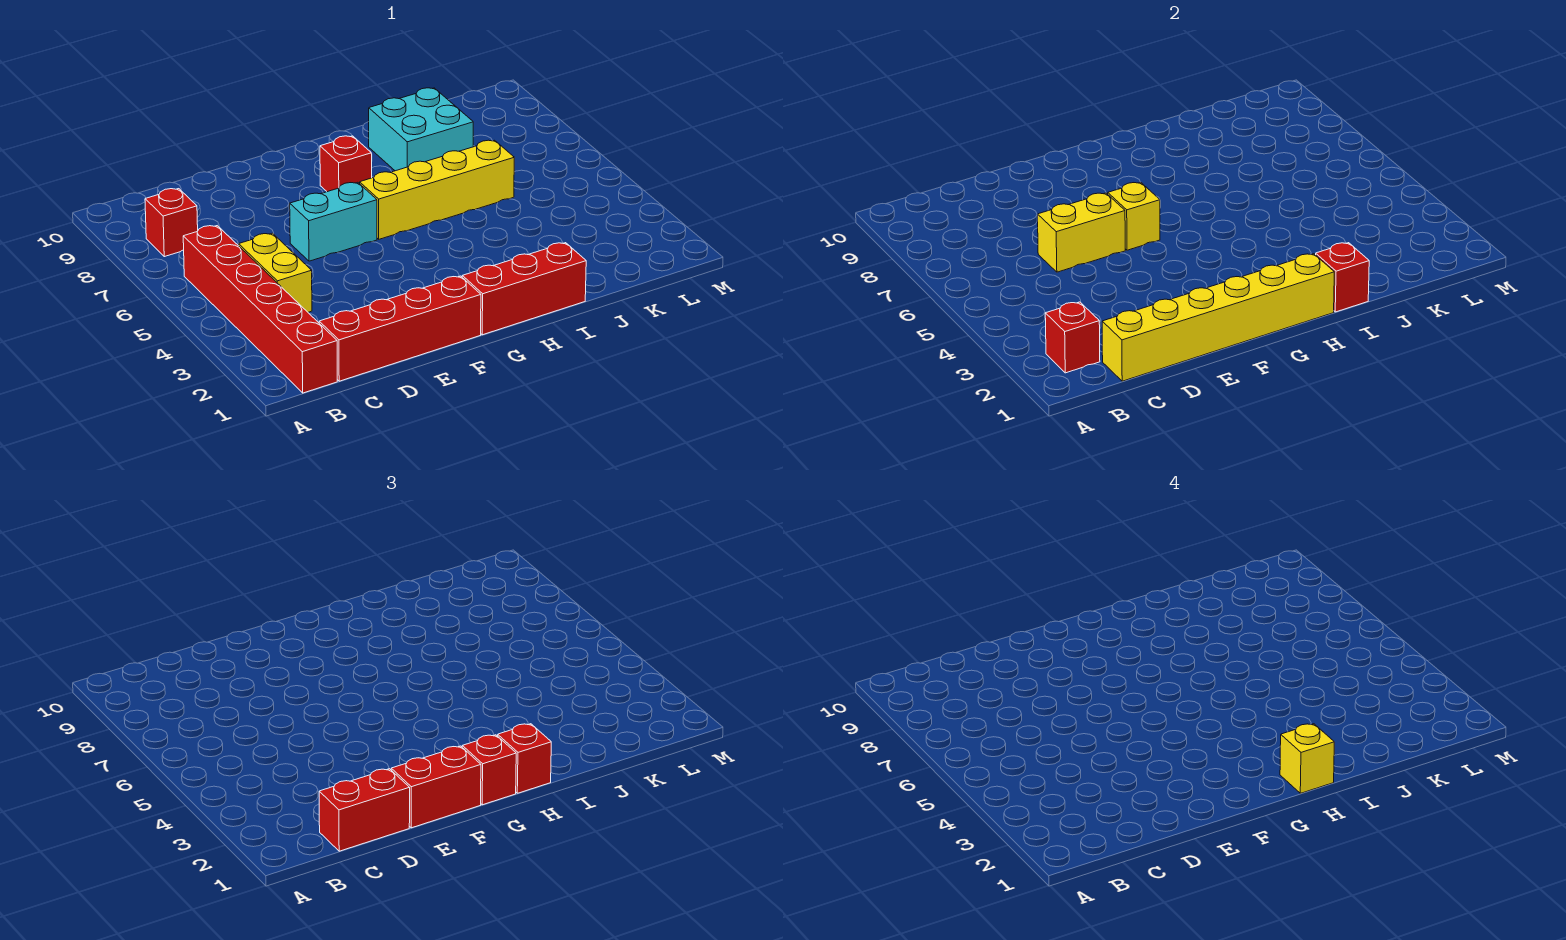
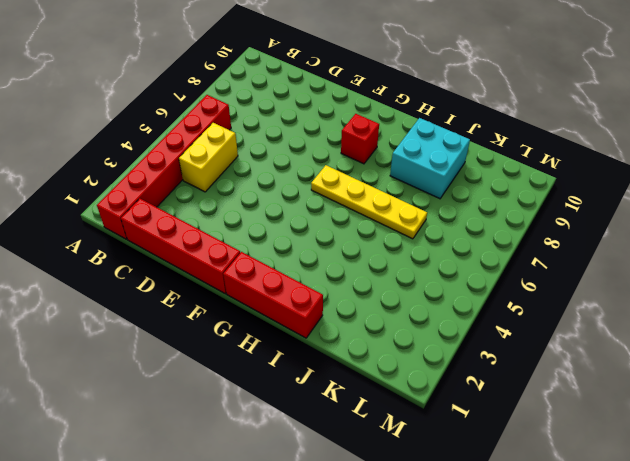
yellow 1x4 plate [311,165,427,239] -> yellow 1x4 brick [360,140,514,239]
none -> red 1x1 brick [145,189,198,257]
none -> cyan 1x2 brick [290,182,377,261]
none -> red 1x1 brick [1045,302,1100,373]

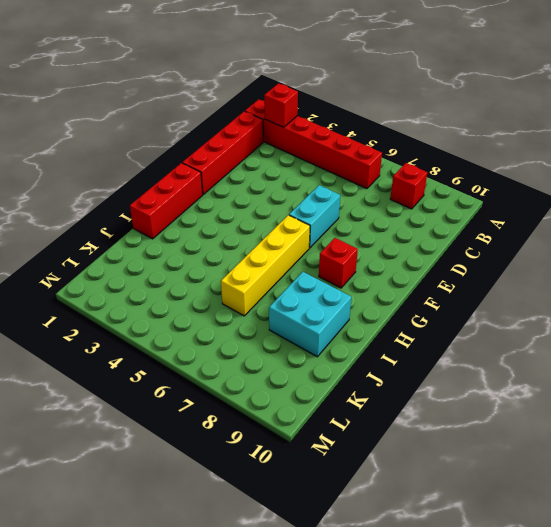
none -> yellow 1x2 brick [239,233,312,312]
none -> yellow 1x6 brick [1102,254,1334,381]
none -> yellow 1x2 brick [1038,193,1125,272]

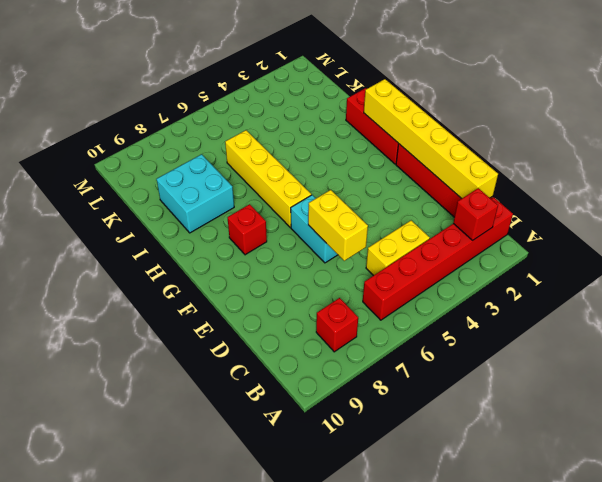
none -> yellow 1x1 brick [1108,182,1160,250]
none -> red 1x1 brick [1316,243,1369,312]
none -> red 1x2 brick [319,769,410,851]

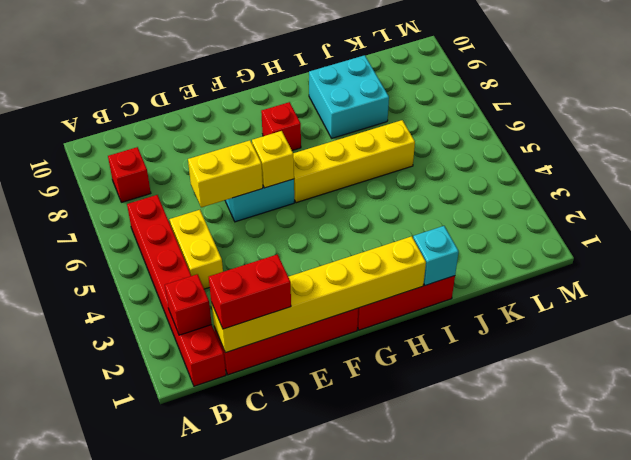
cyan 1x1 brick [413,226,459,286] -> red 1x1 brick [1316,243,1369,312]
none -> red 1x2 brick [391,746,481,828]
none -> red 1x1 brick [462,735,516,805]
none -> red 1x1 brick [498,724,551,793]

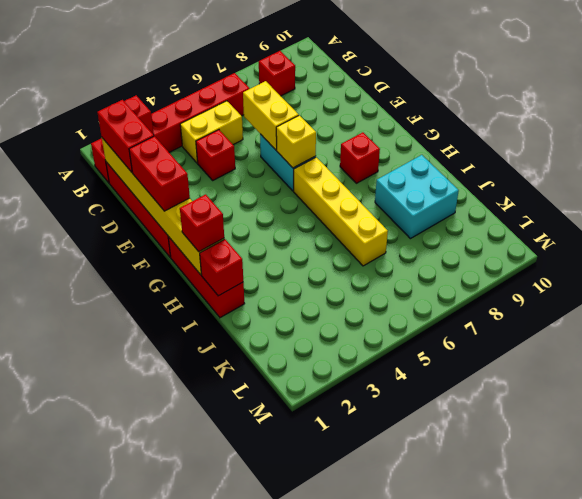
red 1x1 brick [196,130,235,180] -> red 1x1 brick moved to [462,735,516,805]
none -> yellow 1x1 brick [1280,724,1334,793]

